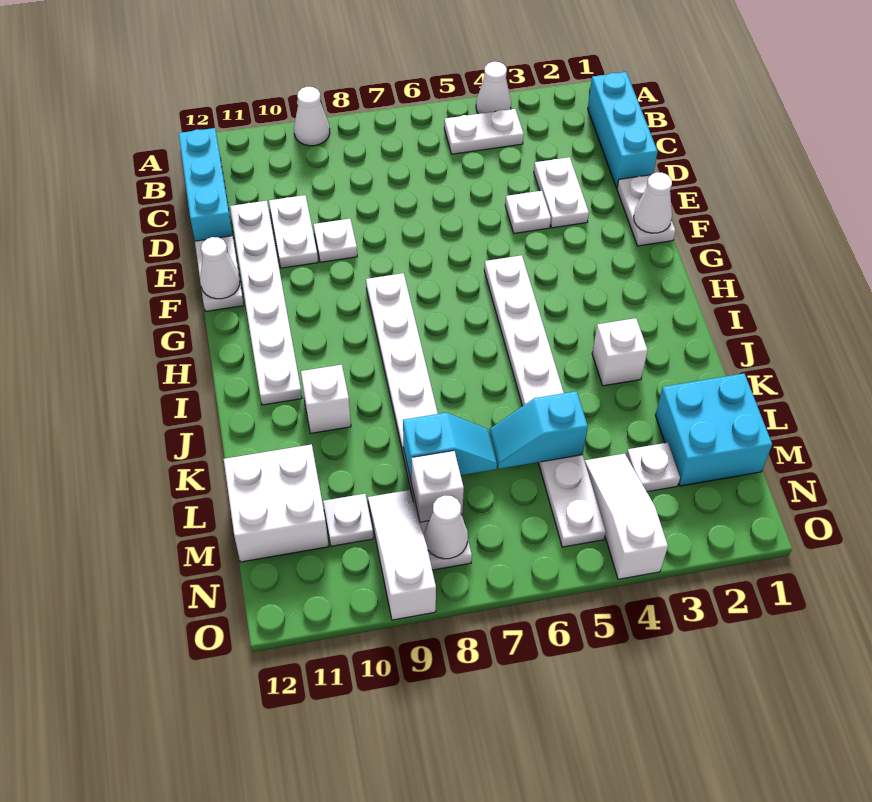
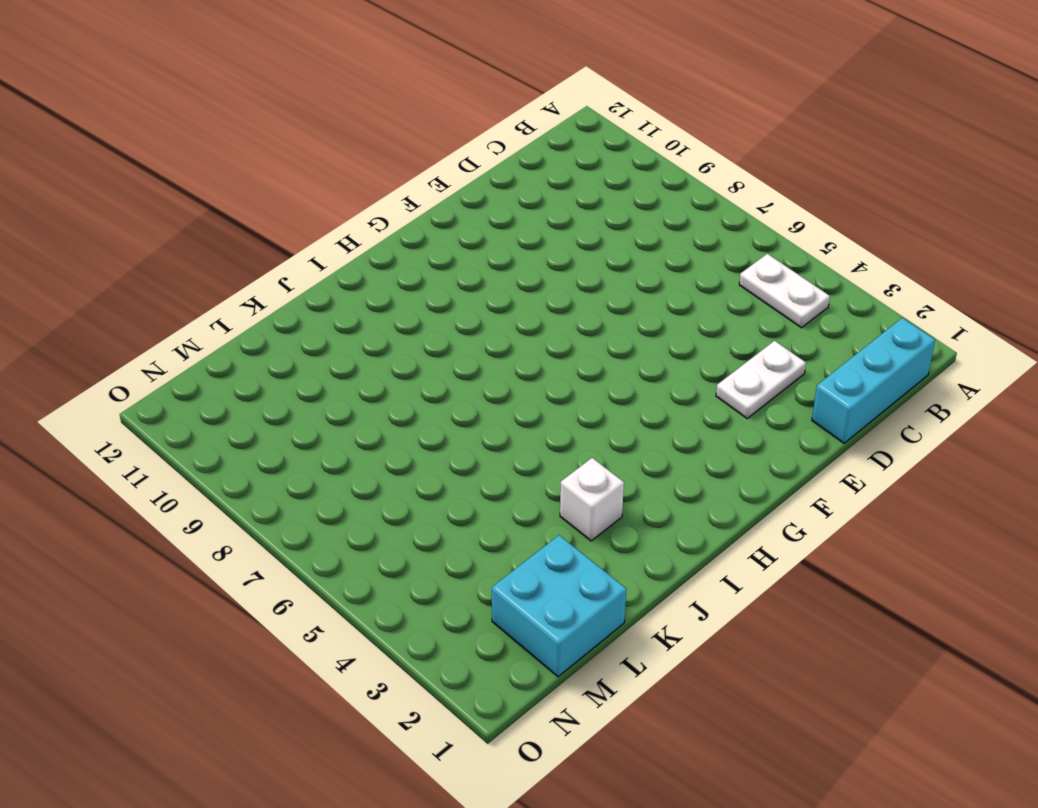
none -> white 1x1 cone [476,62,511,114]
none -> white 1x1 cone [294,87,330,146]
none -> cyan 1x3 brick [179,128,233,241]

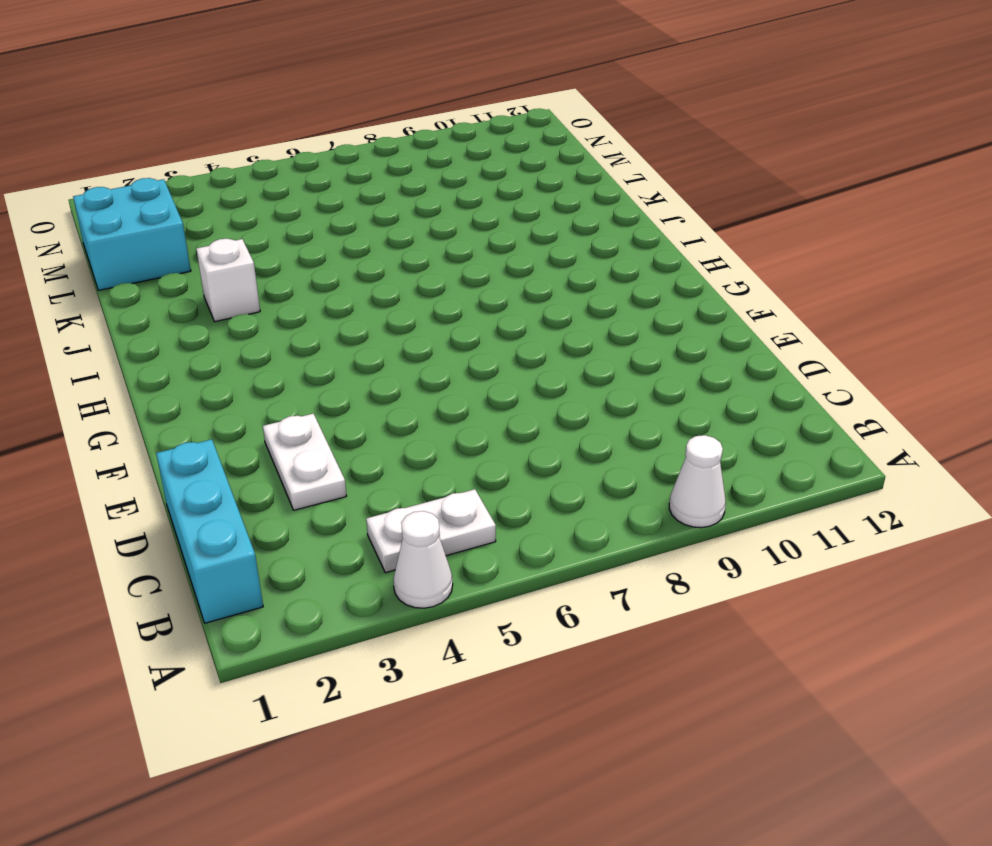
none -> cyan 1x3 brick [179,128,233,241]
none -> white 1x2 plate [269,195,318,268]
none -> white 1x6 plate [230,201,302,405]

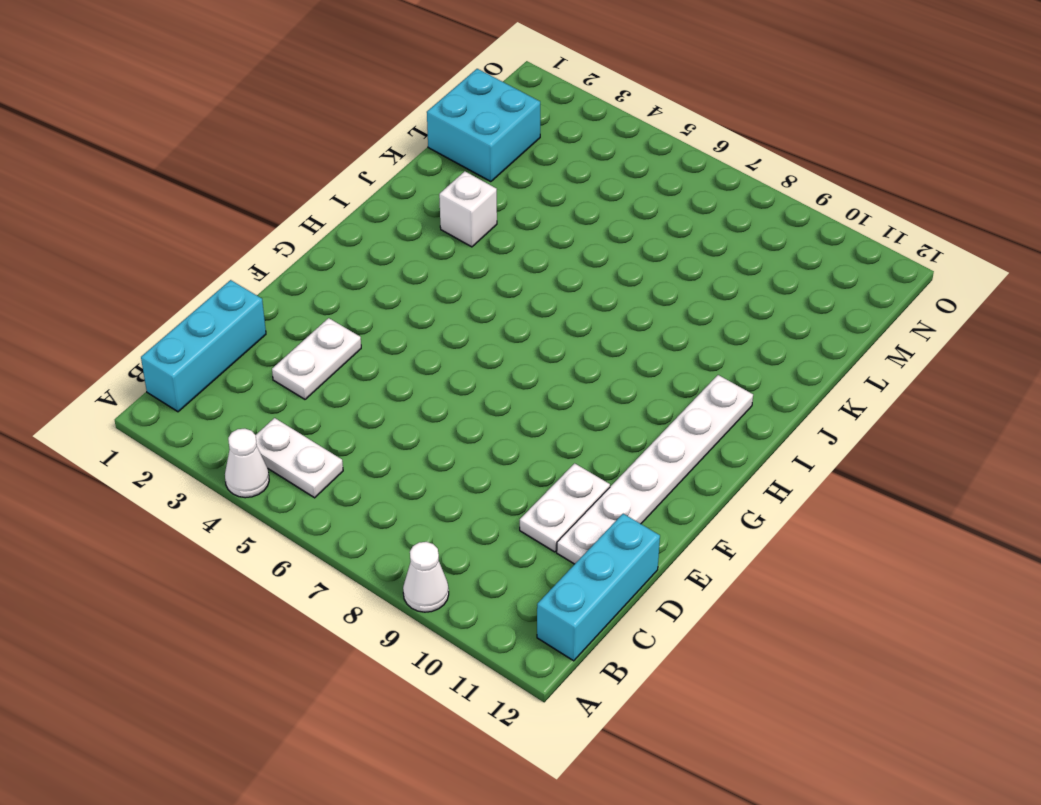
none -> white 1x2 plate [617,175,675,246]
none -> white 1x1 plate [505,191,551,233]
none -> white 1x1 plate [313,219,357,262]

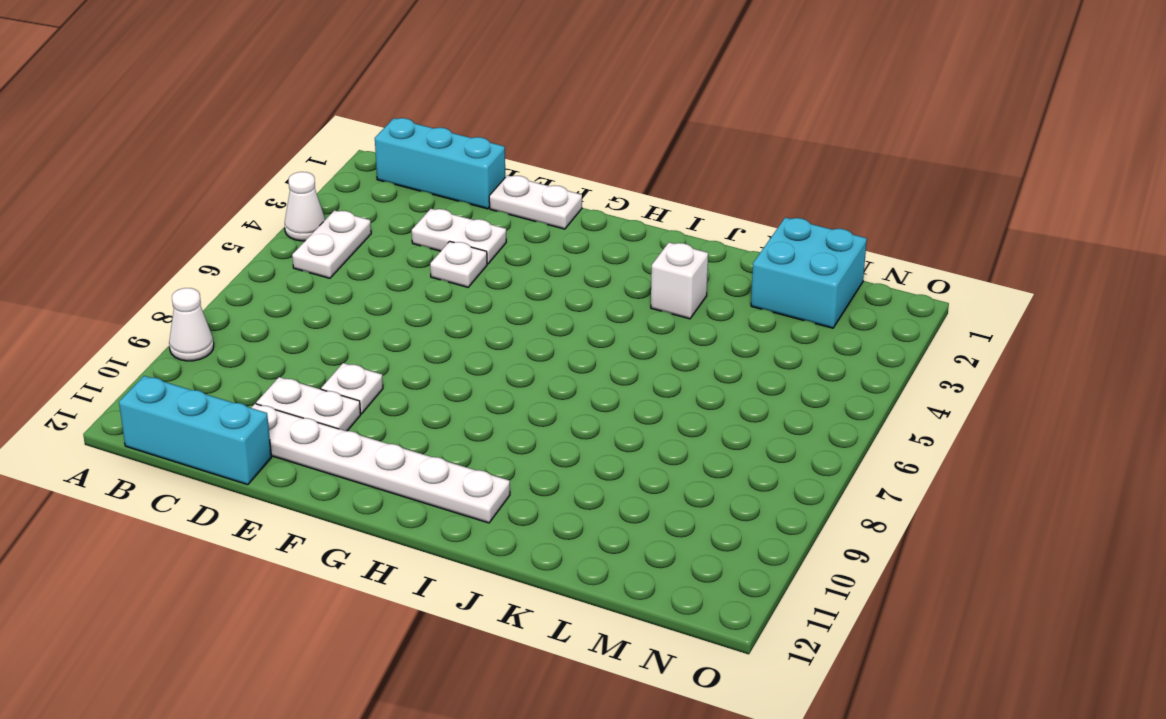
none -> white 1x2 plate [195,236,244,311]
none -> white 1x8 plate [484,255,606,547]
none -> white 1x8 plate [366,273,472,570]

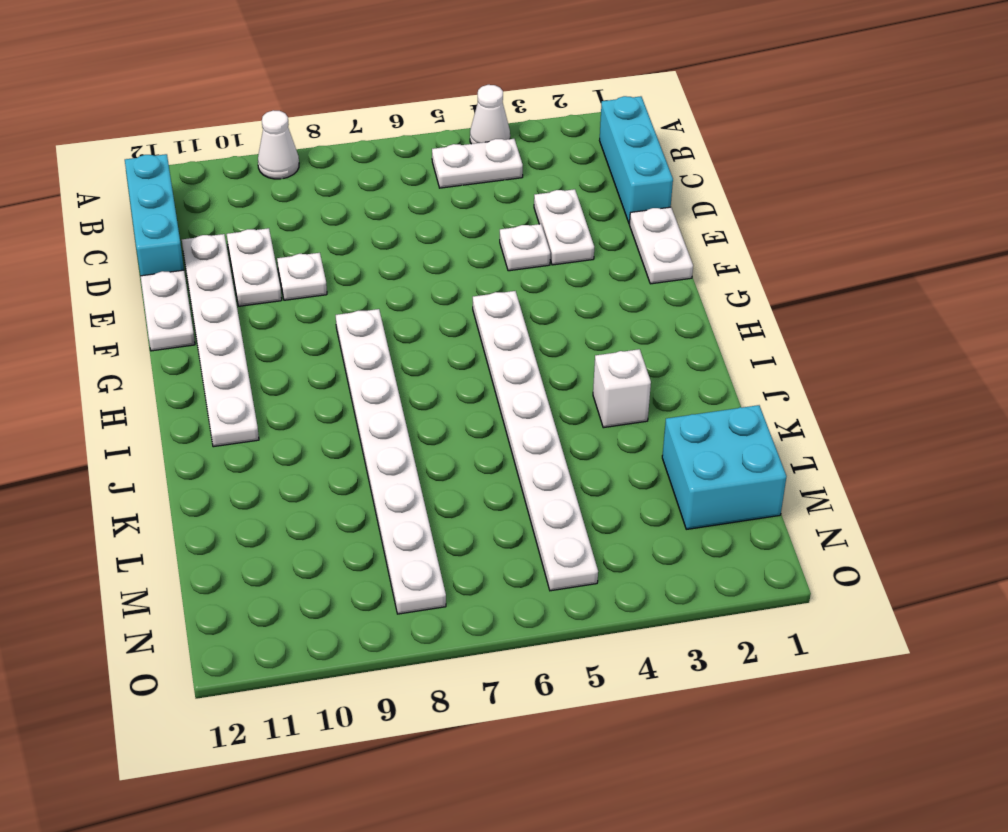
none -> white 1x1 brick [301,365,351,433]
none -> white 2x2 brick [224,444,329,562]
none -> white 1x1 plate [626,443,680,492]

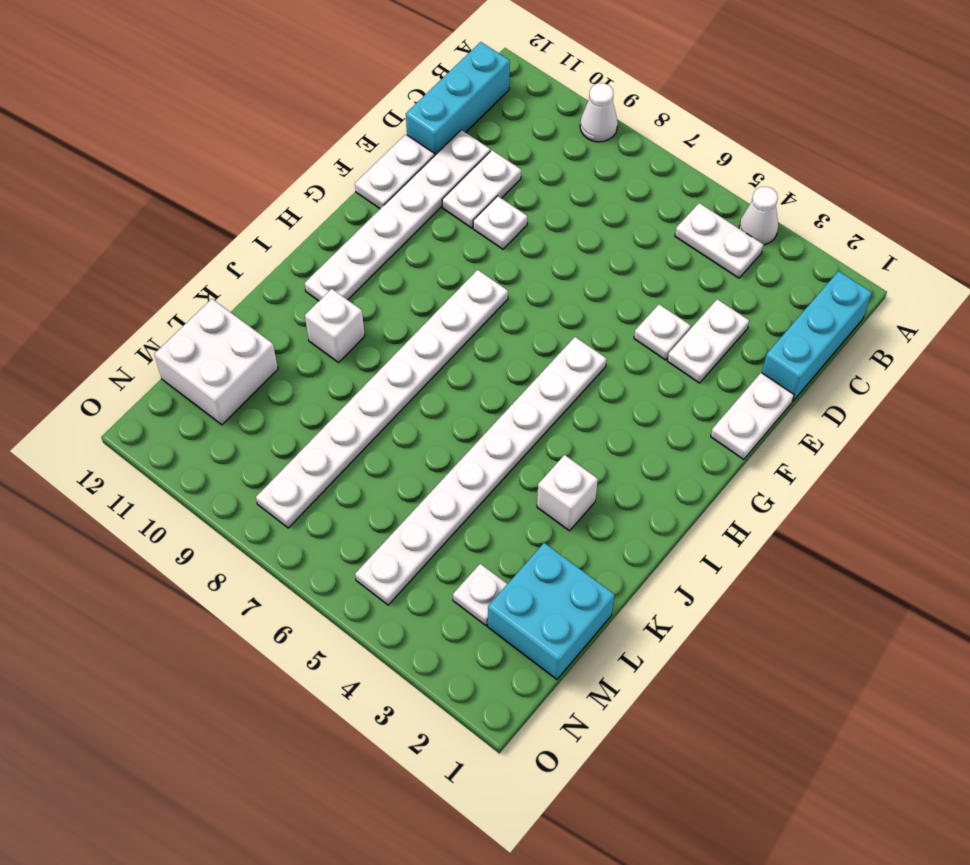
none -> white 1x3 slope [585,454,668,579]
none -> white 1x3 slope [368,490,436,620]
none -> white 1x1 plate [323,494,373,546]

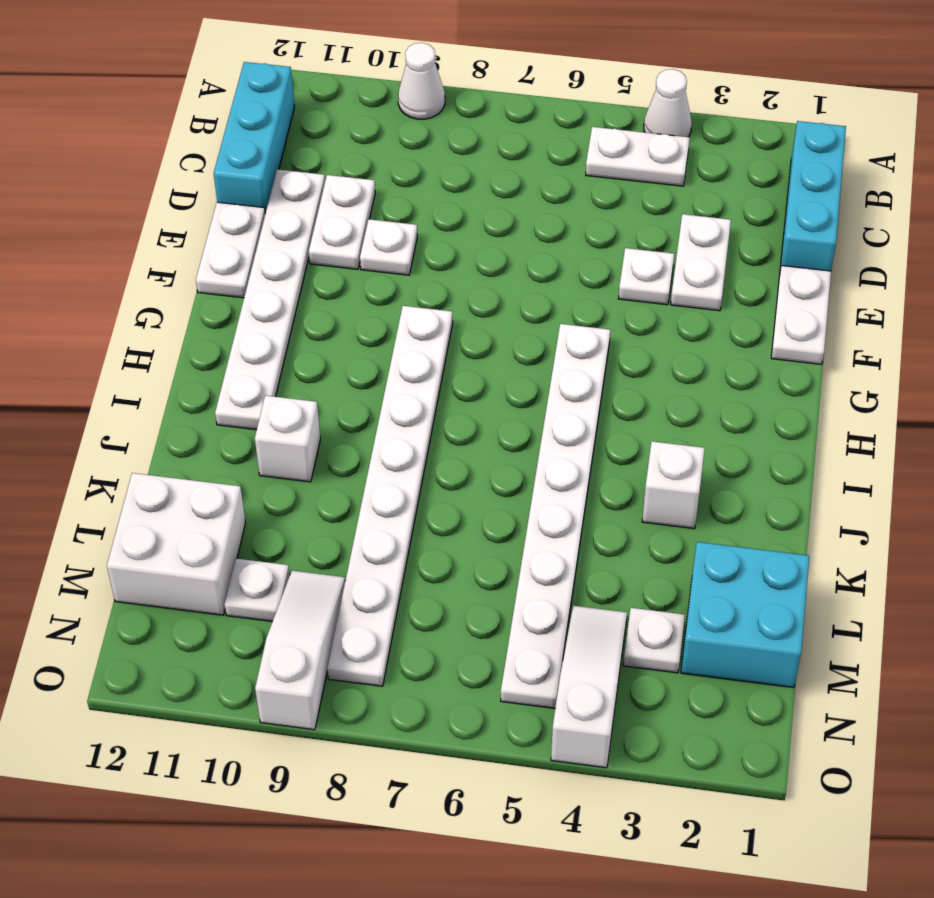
none -> white 1x1 cone [634,172,672,233]
none -> white 1x1 cone [200,237,240,299]
none -> cyan 1x2 slope [489,391,588,469]

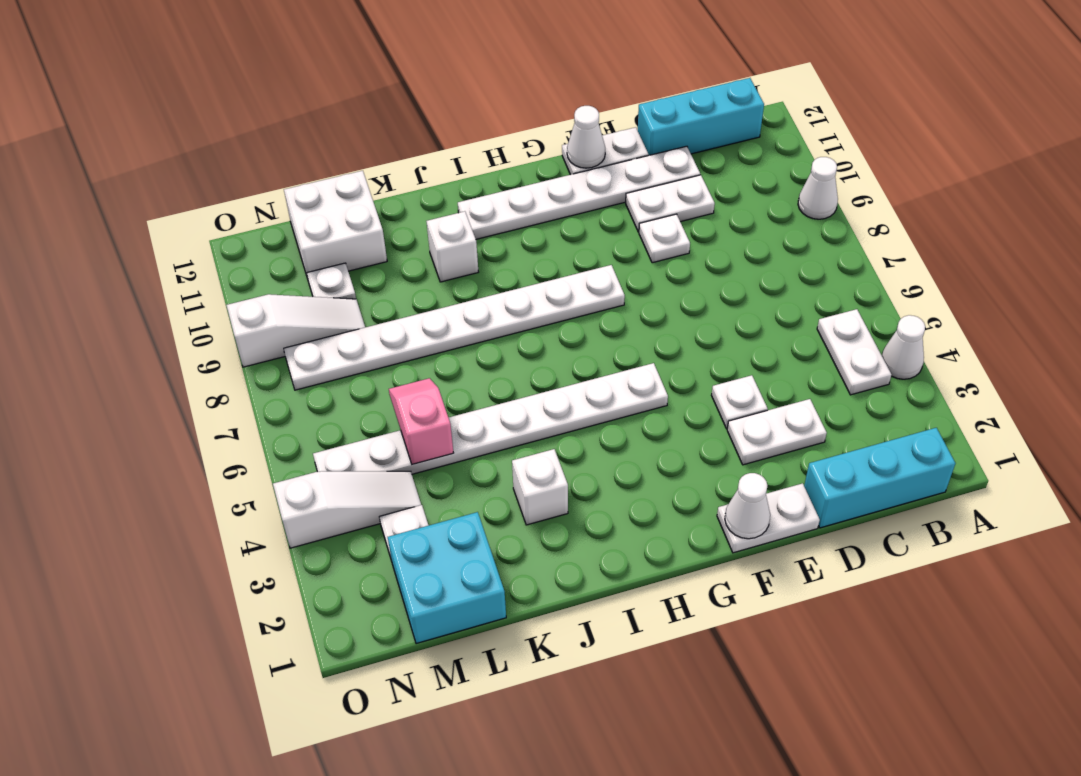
pink 1x2 slope [389,378,453,464] -> cyan 1x2 slope [489,391,588,469]
none -> cyan 1x2 slope [403,413,497,483]
none -> white 1x1 brick [411,451,464,522]
none -> white 1x1 cone [424,495,468,559]

